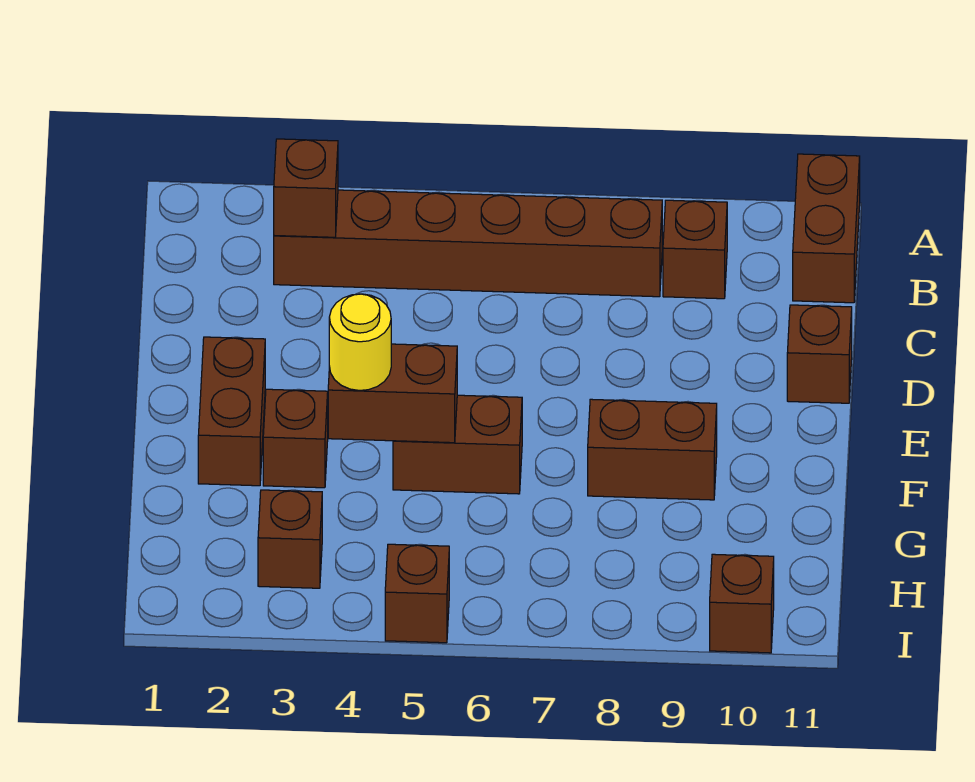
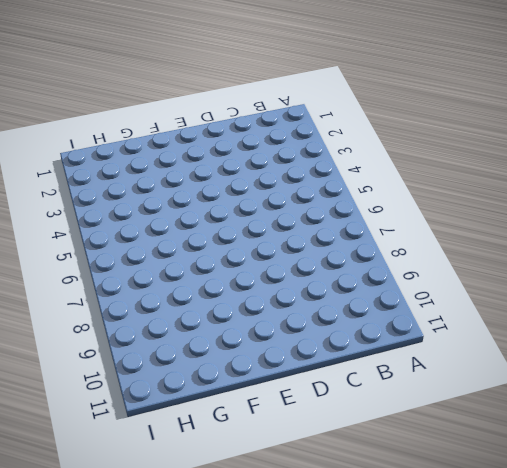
none -> brown 1x2 brick [793,154,860,303]
none -> brown 1x6 brick [274,190,662,297]
none -> brown 1x1 brick [663,200,727,299]

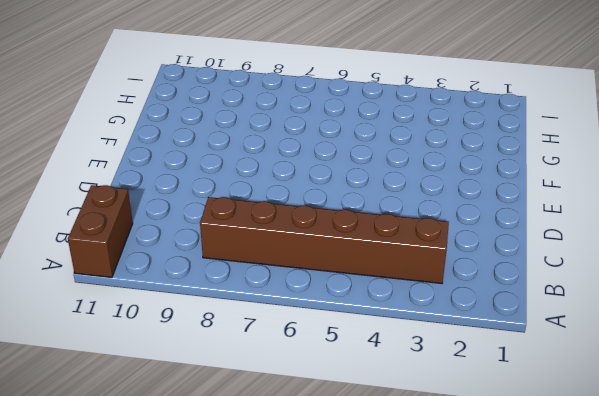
none -> brown 1x1 brick [663,200,727,299]
none -> brown 1x1 brick [787,305,852,403]
none -> brown 1x2 brick [198,337,265,486]

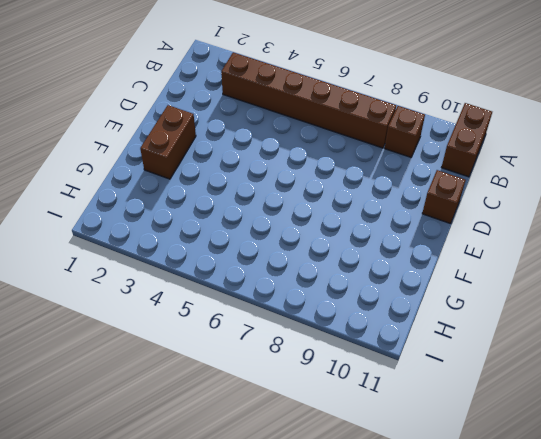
none -> brown 1x1 brick [263,389,328,488]
none -> brown 1x2 brick [393,395,522,494]
none -> brown 1x2 brick [588,399,717,500]

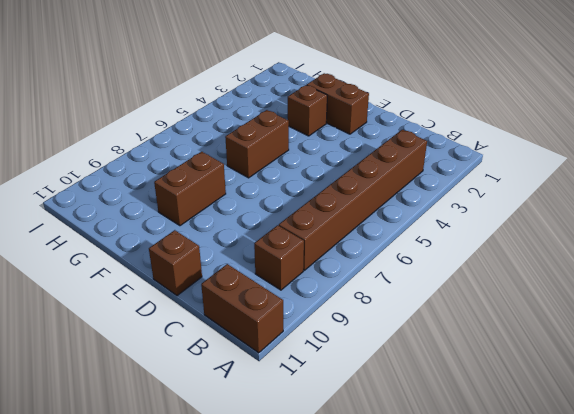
none -> brown 1x1 brick [258,490,322,588]
none -> brown 1x1 brick [385,544,449,643]
none -> brown 1x1 brick [710,554,774,653]

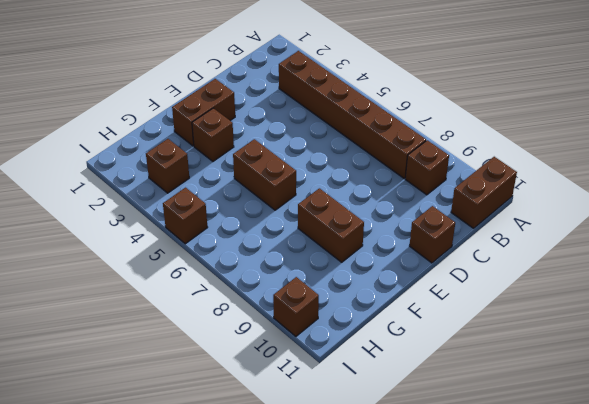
none -> brown 1x1 brick [274,139,338,237]
none -> brown 1x2 brick [328,344,457,443]
none -> yellow 1x1 round brick [329,294,391,390]

